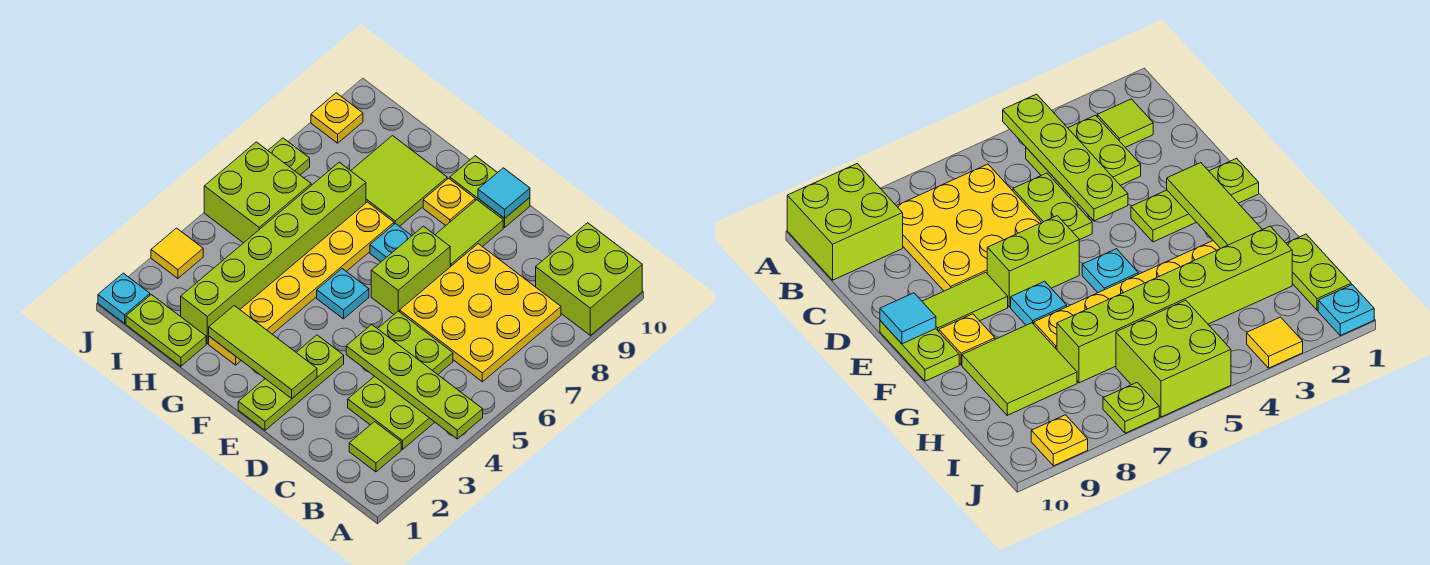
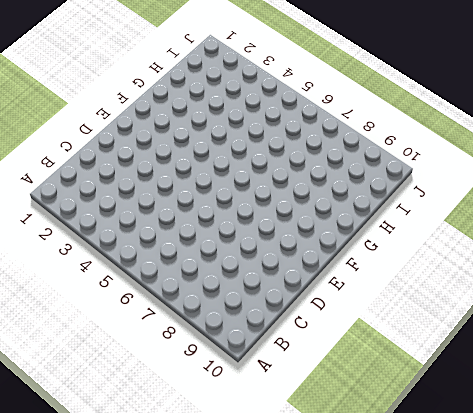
none -> lime 2x2 brick [536,223,642,335]
none -> lime 1x1 tile [349,422,401,472]
none -> lime 2x2 plate [348,376,435,449]

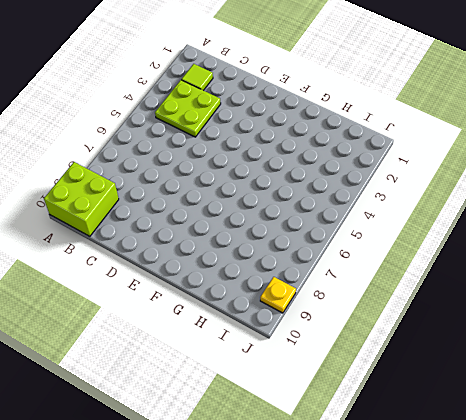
none -> yellow 3x3 plate [400,244,561,382]
none -> lime 1x2 plate [378,311,453,374]
none -> lime 1x3 plate [238,335,344,430]

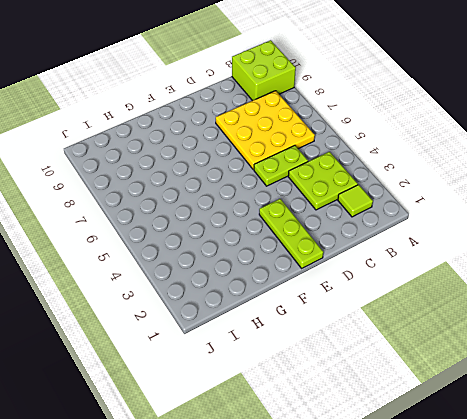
none -> lime 1x2 brick [371,226,450,314]
none -> lime 1x2 tile [435,200,503,267]
none -> lime 1x2 plate [450,156,530,227]

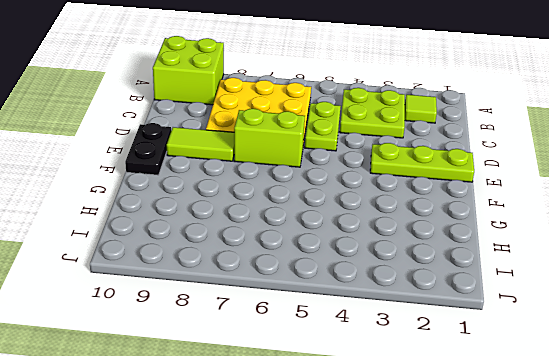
black 1x2 plate [125,123,171,175] -> lime 1x2 plate [450,156,530,227]
none -> cyan 1x1 plate [317,269,369,319]
none -> cyan 1x1 plate [370,223,411,262]
none -> yellow 1x1 plate [423,178,475,225]

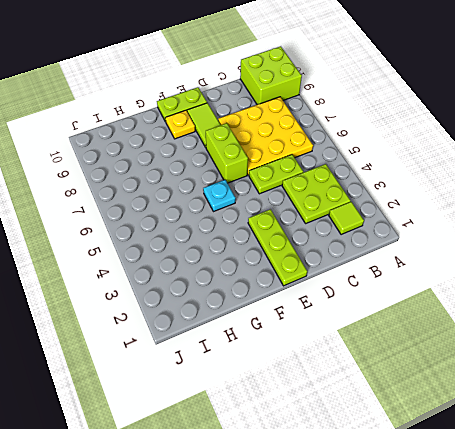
none -> cyan 1x1 plate [370,223,411,262]
none -> yellow 1x6 plate [209,202,394,365]
none -> lime 2x2 tile [351,136,447,226]

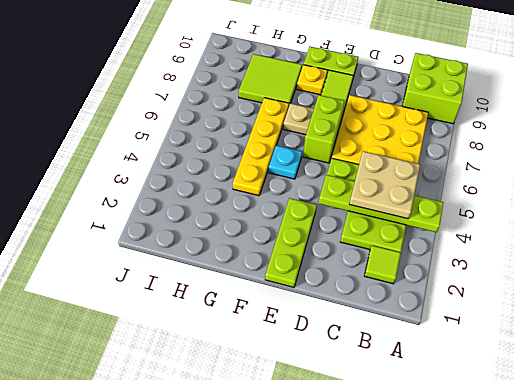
tan 2x2 plate [349,151,420,219] -> none
tan 1x1 plate [283,103,314,135] -> cyan 1x1 plate [370,223,411,262]
yellow 1x4 plate [233,98,289,196] -> yellow 1x6 plate [209,202,394,365]
none -> lime 1x2 plate [126,295,206,366]
none -> lime 1x6 brick [181,162,366,344]
none -> lime 2x2 brick [204,142,311,243]

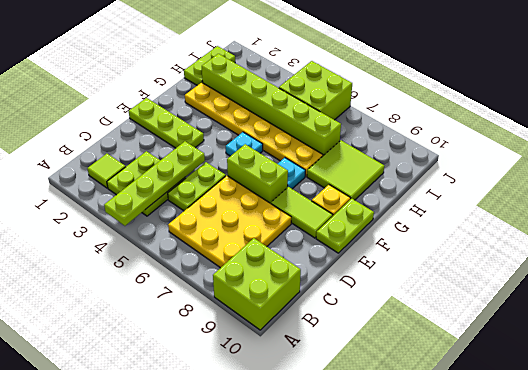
none -> cyan 1x1 plate [98,273,150,323]
none -> yellow 1x1 tile [151,228,203,278]
none -> lime 1x1 plate [268,138,310,175]

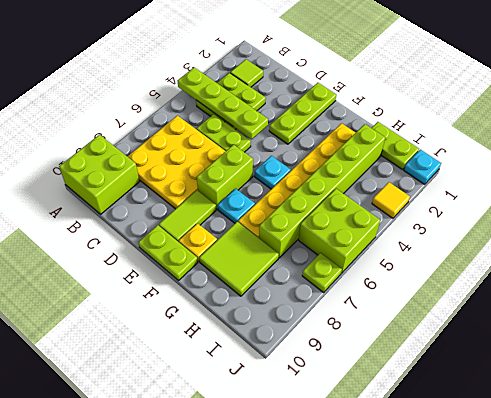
none -> yellow 1x1 plate [311,93,363,143]
none -> lime 1x3 tile [209,306,317,398]
none -> cyan 1x1 tile [478,168,530,218]

